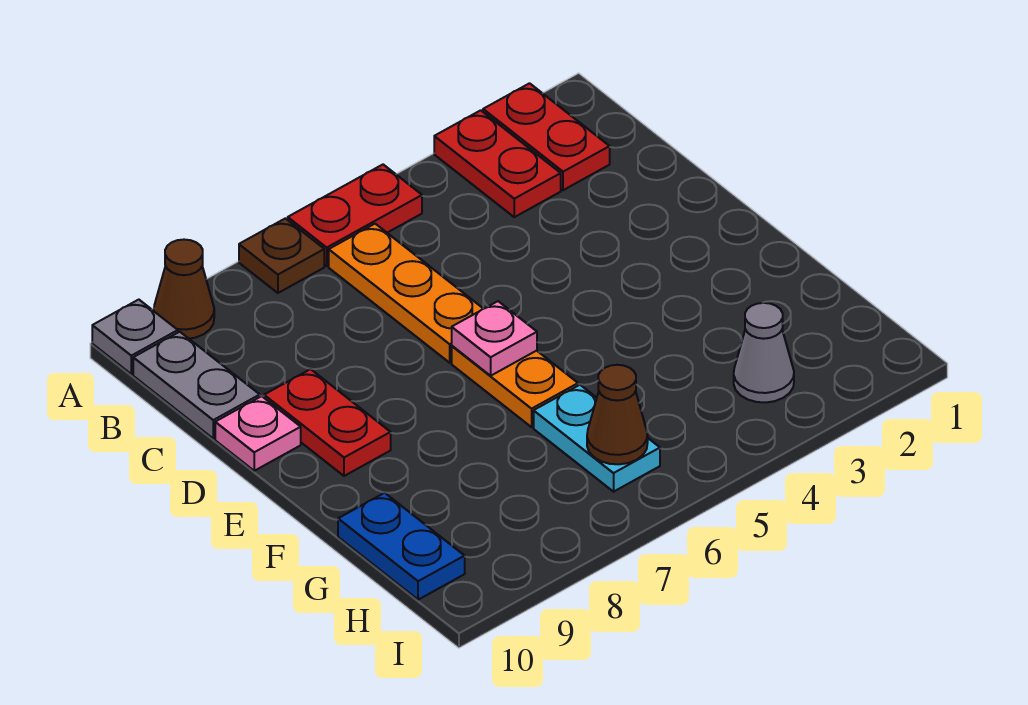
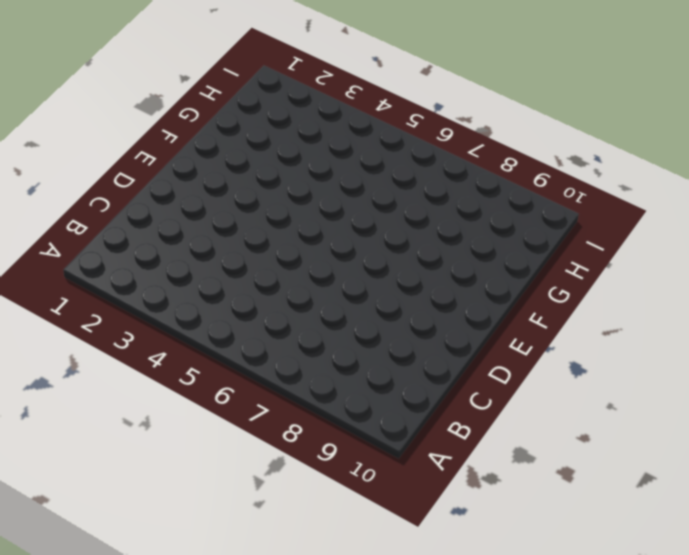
none -> red 1x2 plate [483,83,610,190]
none -> red 1x2 plate [434,110,561,217]
none -> red 1x2 plate [288,165,422,266]

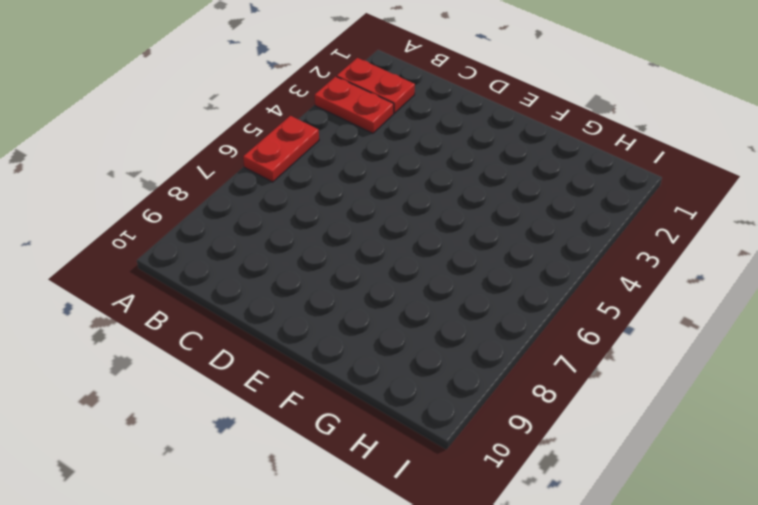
none -> brown 1x1 plate [239,218,324,293]
none -> brown 1x1 cone [154,240,214,339]
none -> grey 1x1 plate [92,300,178,374]

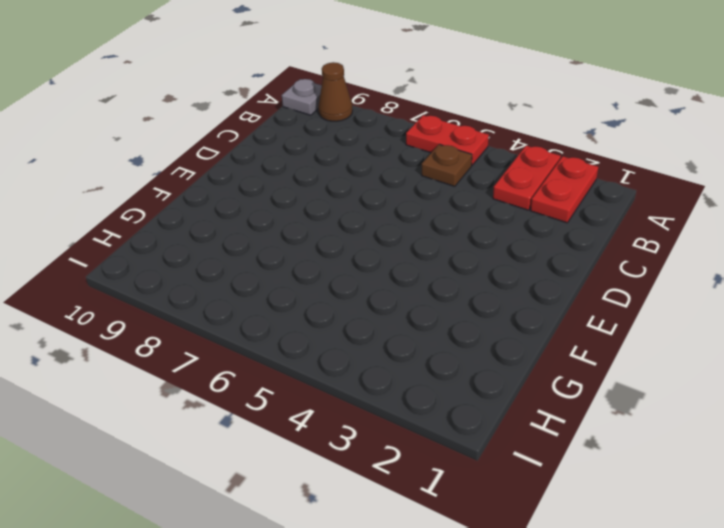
brown 1x1 plate [422,144,472,186] -> brown 1x1 plate moved to [239,218,324,293]
none -> orange 1x3 plate [329,224,483,363]
none -> grey 1x2 plate [133,332,260,439]
none -> red 1x2 plate [264,369,391,476]

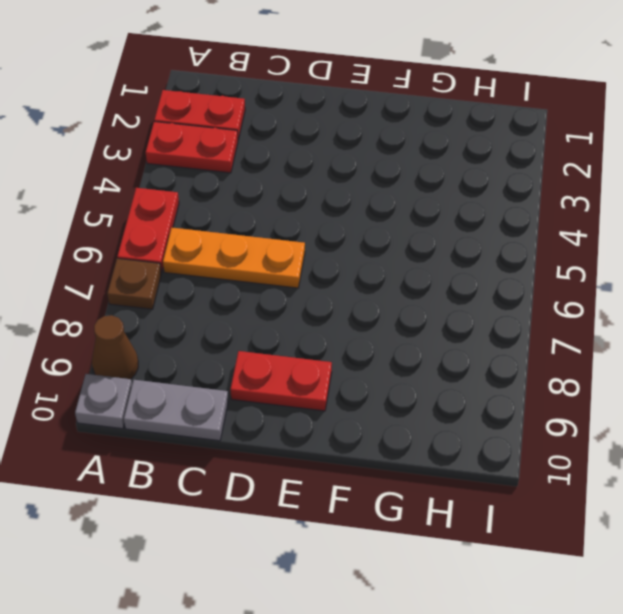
none -> pink 1x1 plate [215,396,301,471]
none -> orange 1x2 plate [452,346,578,427]
none -> cyan 1x2 plate [534,385,660,492]

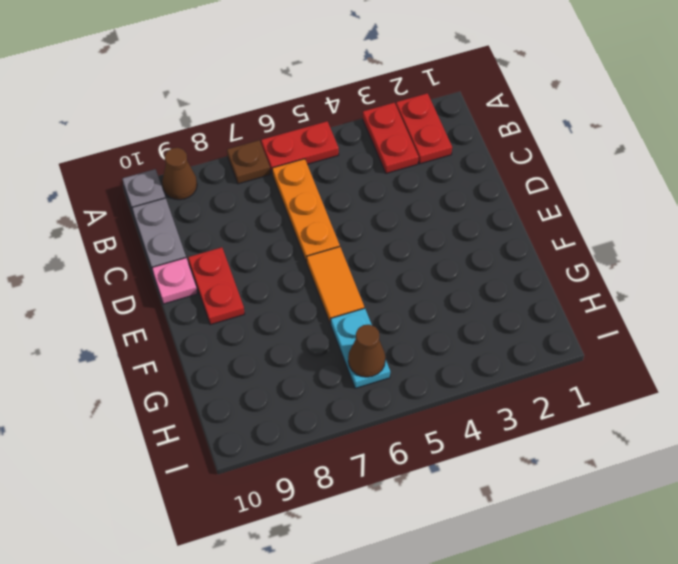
orange 1x2 tile [307,247,364,324] -> orange 1x2 plate [452,346,578,427]
none -> blue 1x2 plate [338,493,465,600]
none -> grey 1x1 cone [734,303,794,403]
none -> pink 1x1 plate [452,301,537,376]

